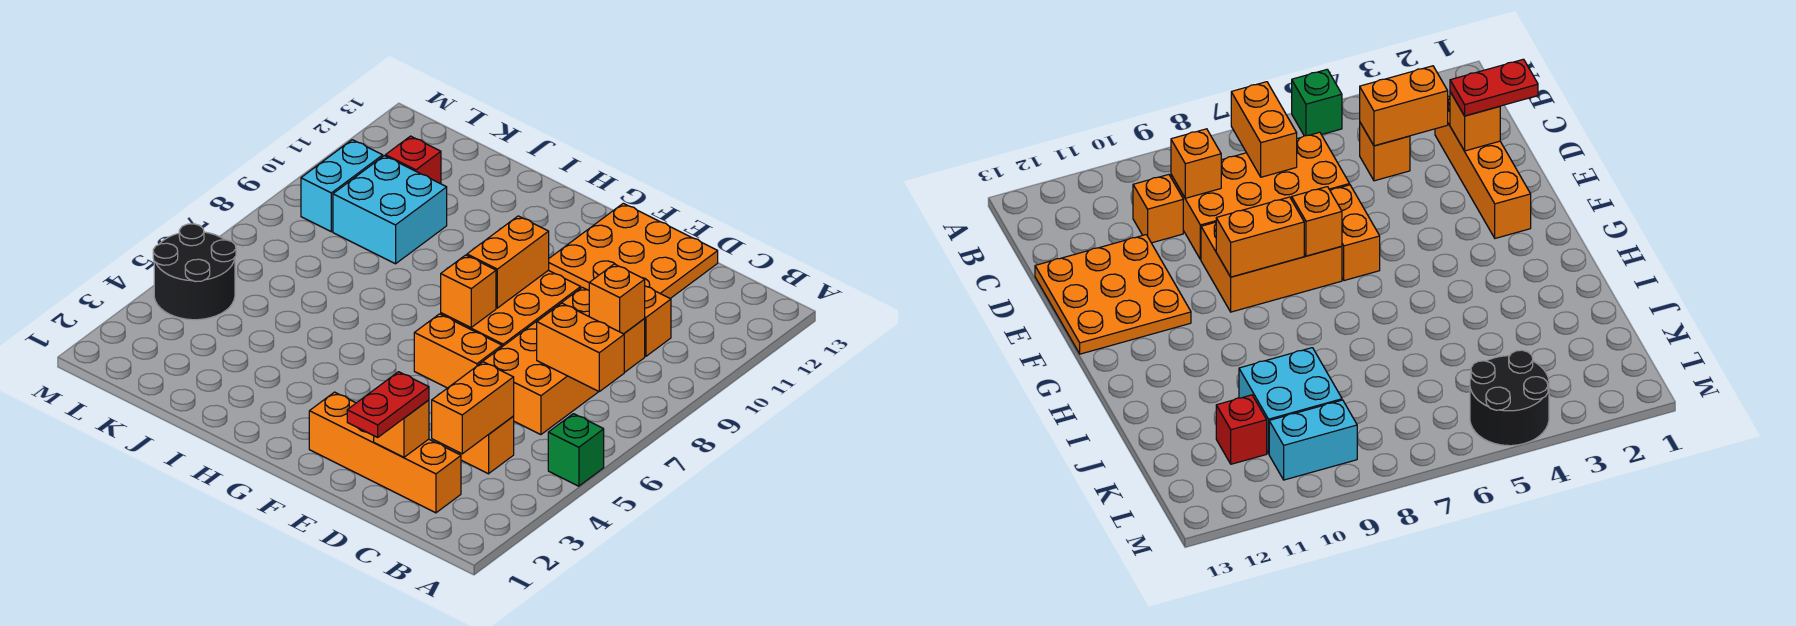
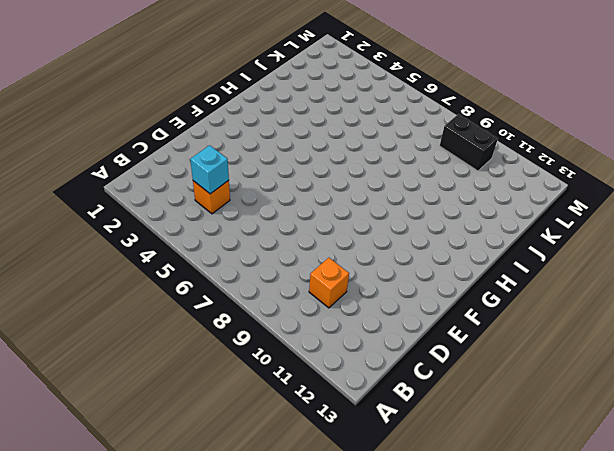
cyan 1x1 brick [190,145,229,194] -> orange 1x2 brick [432,362,514,454]
black 1x2 brick [440,114,498,171] -> cyan 1x2 brick [301,140,383,232]
none -> green 1x1 brick [548,414,604,486]
none -> orange 1x4 brick [309,392,461,513]
none -> orange 2x4 brick [480,287,645,435]

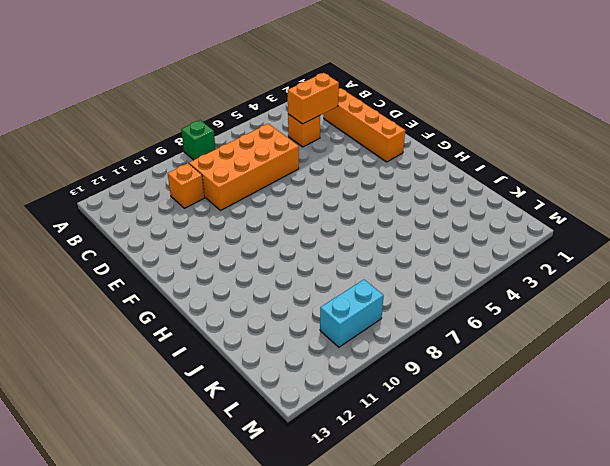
green 1x1 brick [181,120,215,160] -> green 1x1 brick moved to [548,414,604,486]
none -> orange 3x3 plate [549,203,718,299]
none -> orange 1x2 brick [414,314,502,388]
none -> orange 2x3 brick [441,270,581,347]

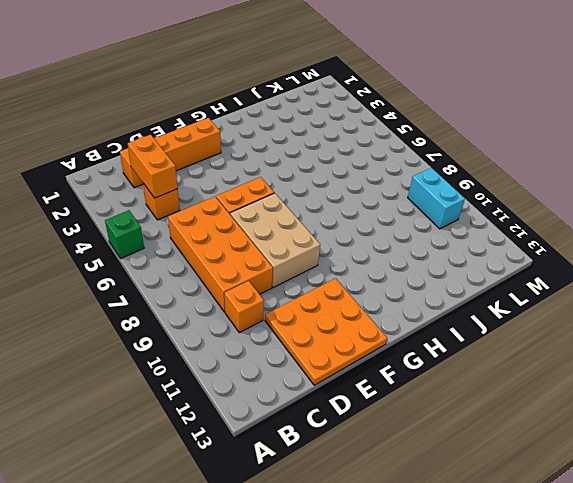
tan 2x3 brick [230,193,320,288] -> orange 2x3 brick [441,270,581,347]
none -> cyan 2x2 brick [333,156,447,264]
none -> red 1x1 brick [385,136,441,184]
none -> black 2x2 round brick [153,224,236,320]

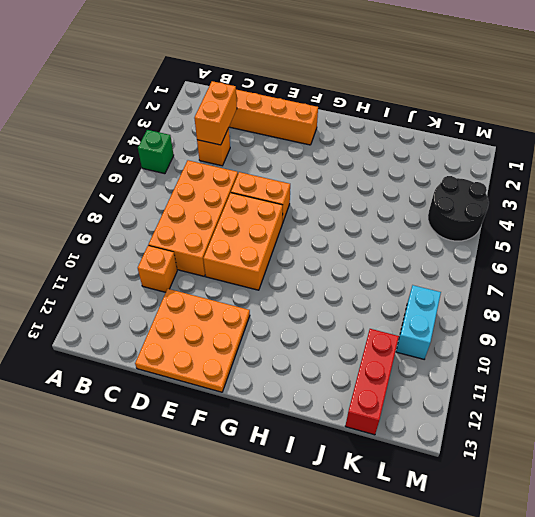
red 1x3 brick [345,329,399,435] -> red 1x1 brick [385,136,441,184]
none -> cyan 2x2 brick [333,156,447,264]
none -> orange 1x2 brick [537,303,624,391]
none -> orange 1x1 brick [589,264,645,334]

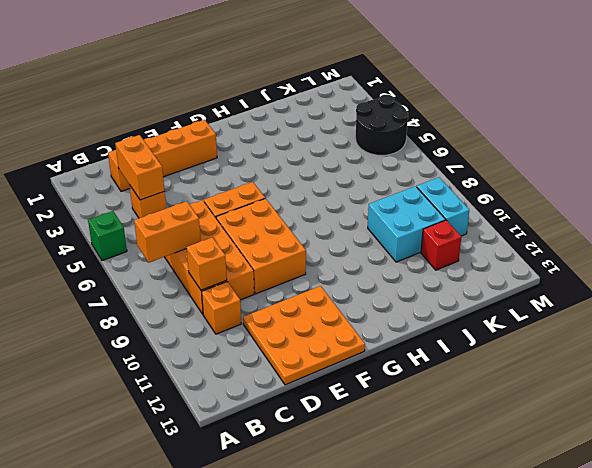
none -> orange 1x1 brick [374,400,429,457]
none -> orange 1x1 brick [441,255,496,327]
none -> orange 1x2 brick [467,216,549,308]

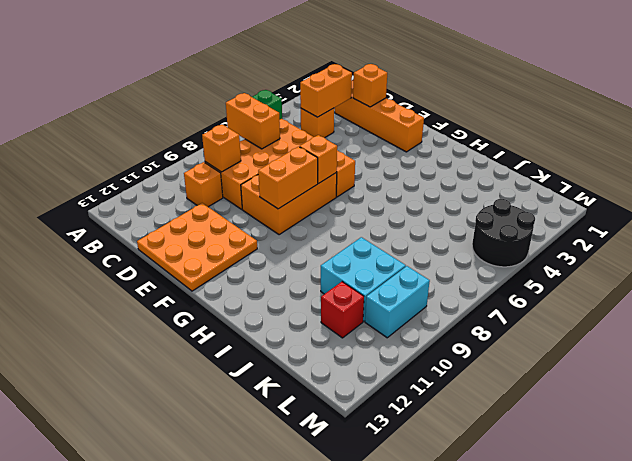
none -> red 1x2 plate [347,372,429,437]

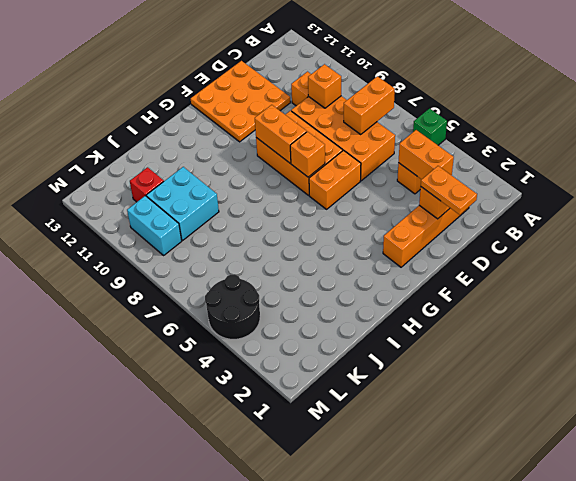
orange 1x2 plate [421,166,477,215] -> red 1x2 plate [347,372,429,437]

